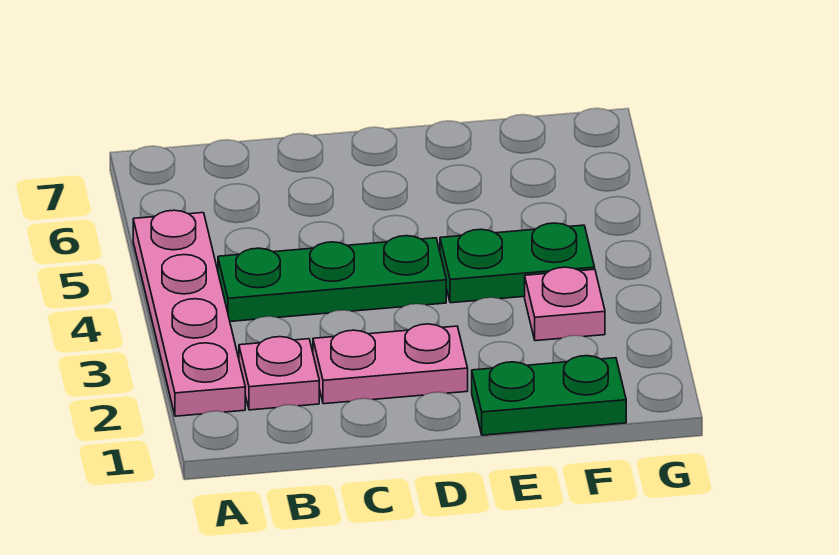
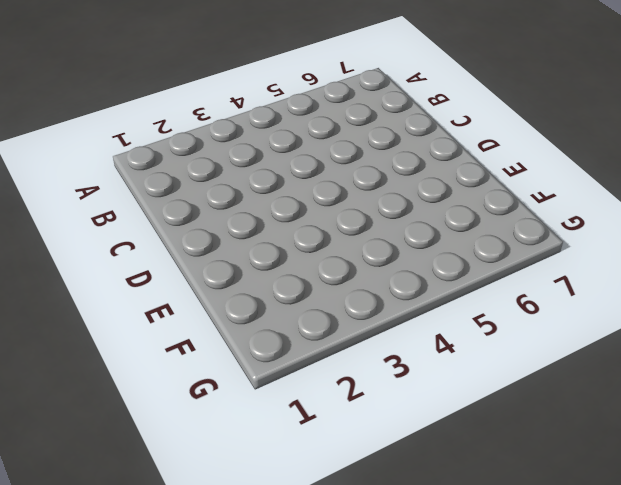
none -> pink 1x4 plate [133,210,245,416]
none -> pink 1x1 plate [239,337,319,410]

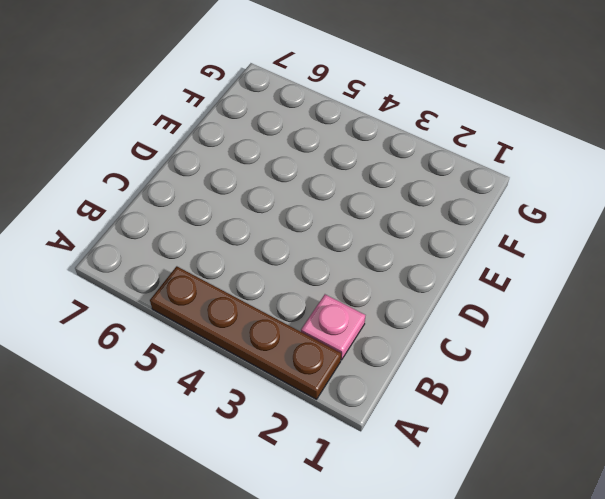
brown 1x4 plate [150,266,341,399] -> pink 1x4 plate [133,210,245,416]
none -> green 1x3 plate [218,236,446,321]
none -> pink 1x2 plate [313,324,468,404]

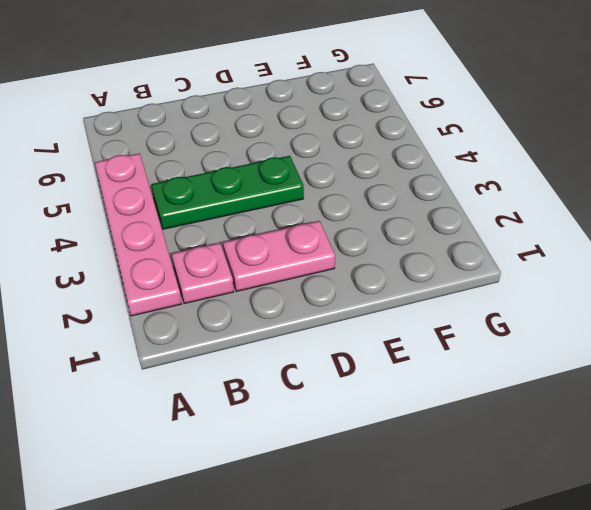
none -> green 1x2 plate [472,356,626,435]
none -> green 1x2 plate [440,223,595,303]

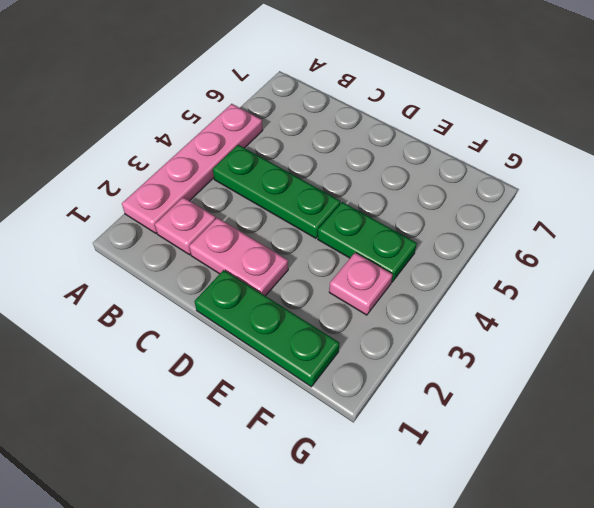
green 1x3 plate [194,270,340,387] -> green 1x2 plate [472,356,626,435]

